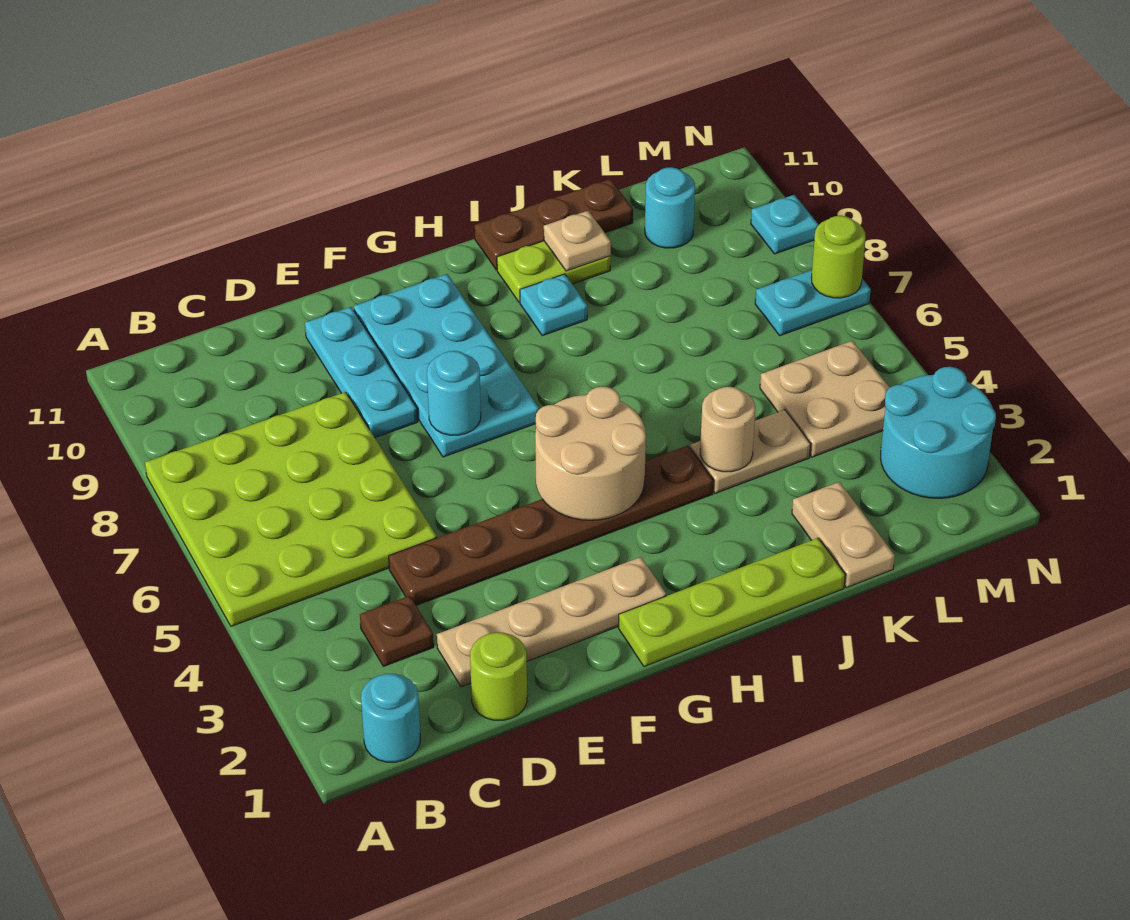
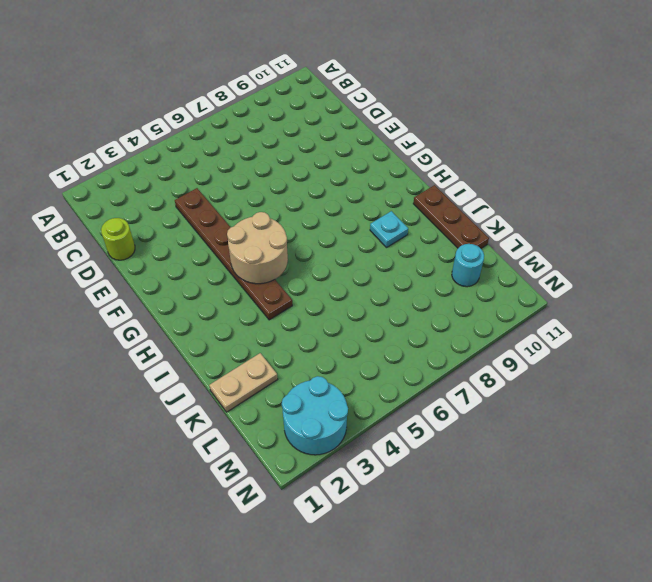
none -> lime 4x4 plate [145,392,437,626]
none -> cyan 1x1 round brick [361,674,420,762]
none -> brown 1x1 plate [360,596,434,666]

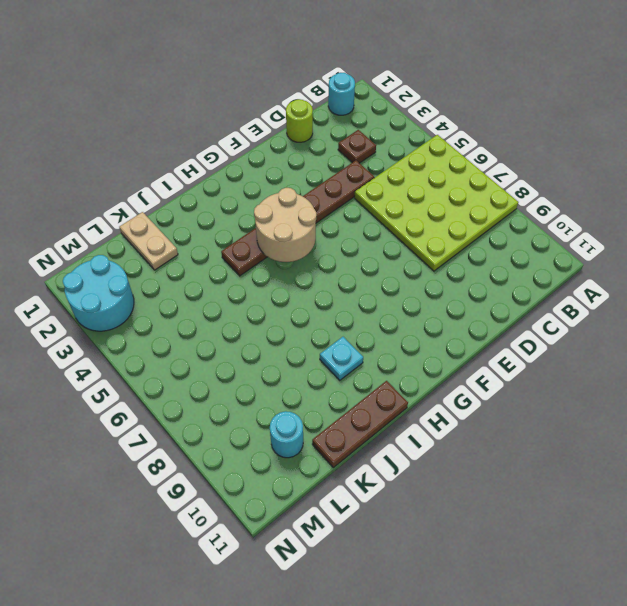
none -> tan 1x4 plate [437,557,666,687]
none -> cyan 1x3 plate [305,307,418,437]
none -> cyan 2x4 plate [354,274,539,457]

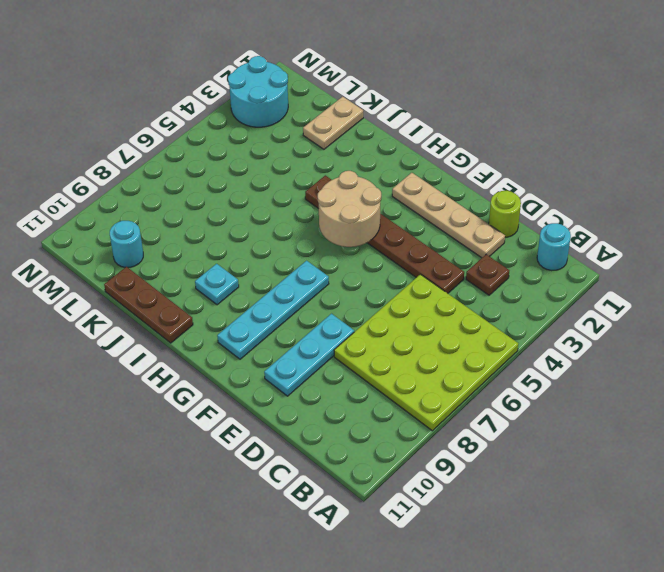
cyan 1x4 plate [217,261,329,359] -> cyan 2x4 plate [354,274,539,457]
none -> lime 1x4 plate [619,538,845,667]
none -> lime 1x2 plate [497,241,611,302]
none -> tan 1x2 plate [691,410,811,493]

